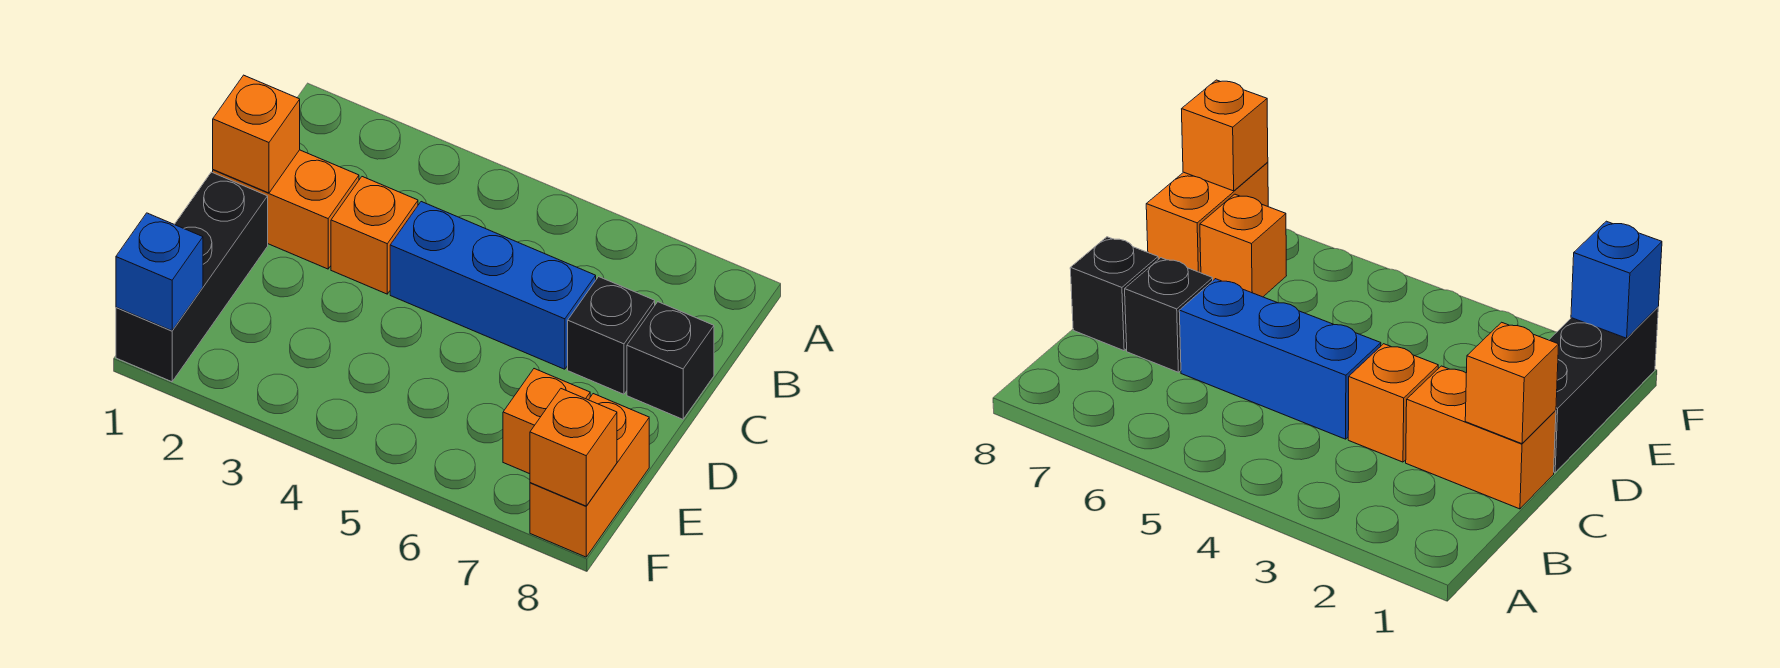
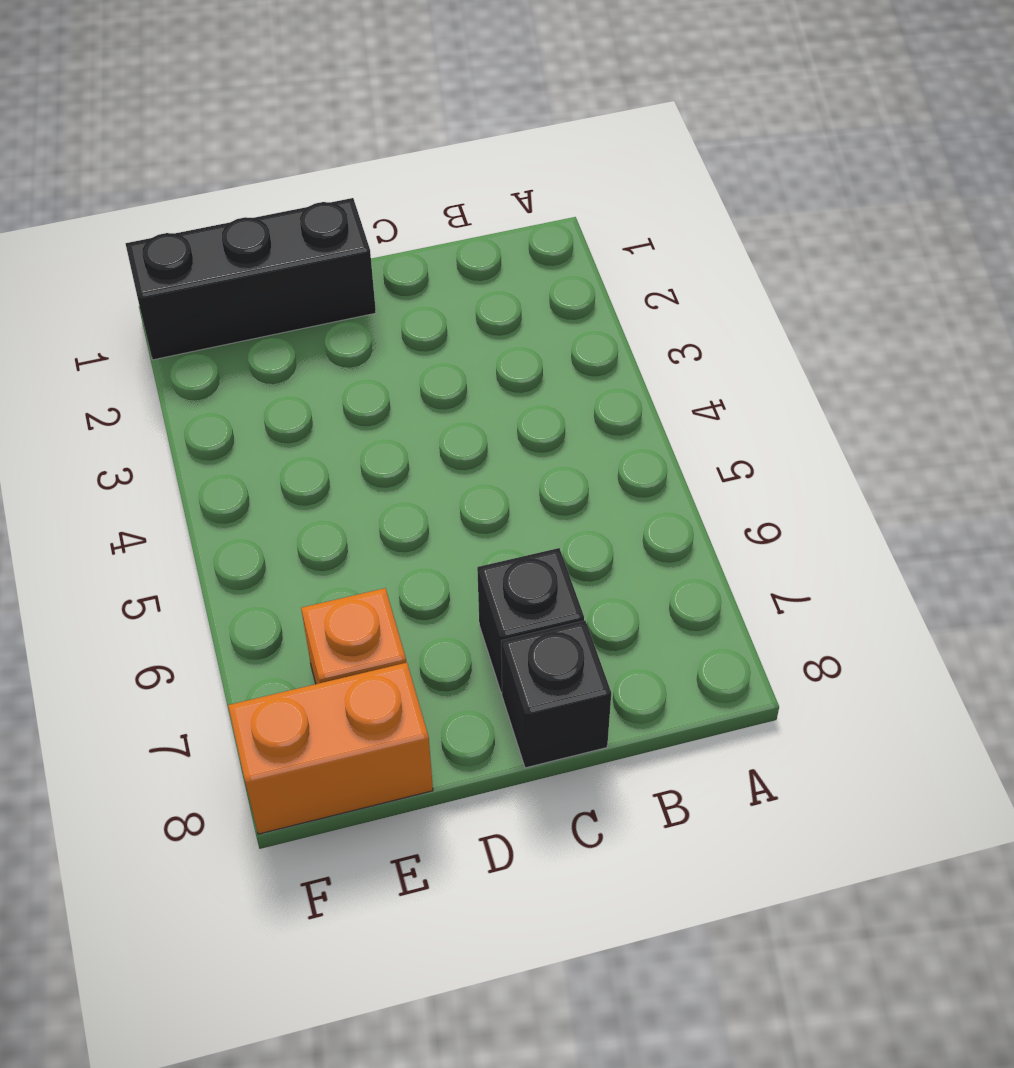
none -> orange 1x2 brick [213,150,359,269]
none -> orange 1x1 brick [331,177,418,294]

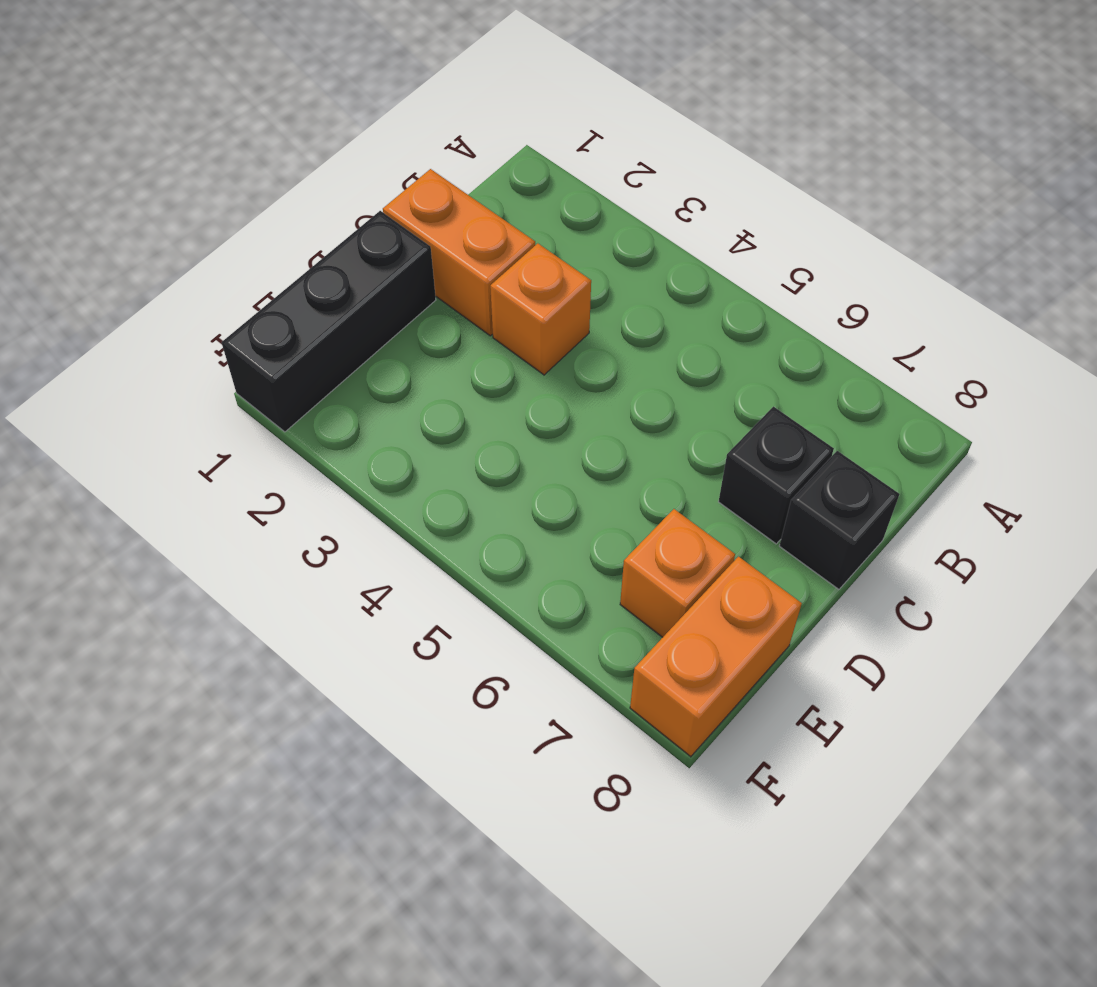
none -> blue 1x3 brick [390,202,596,369]
none -> orange 1x1 brick [213,75,300,193]

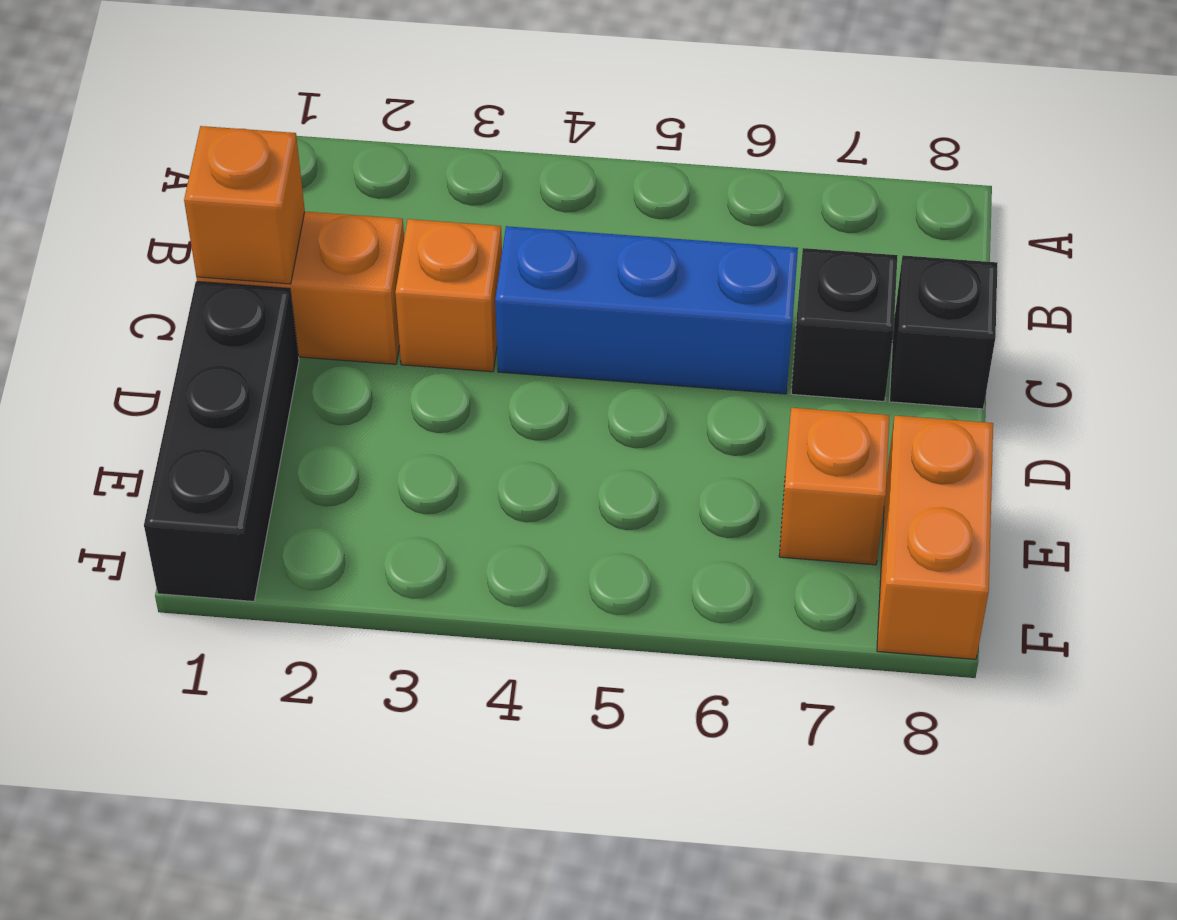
none -> blue 1x1 brick [116,213,203,331]
none -> orange 1x1 brick [530,389,617,506]

